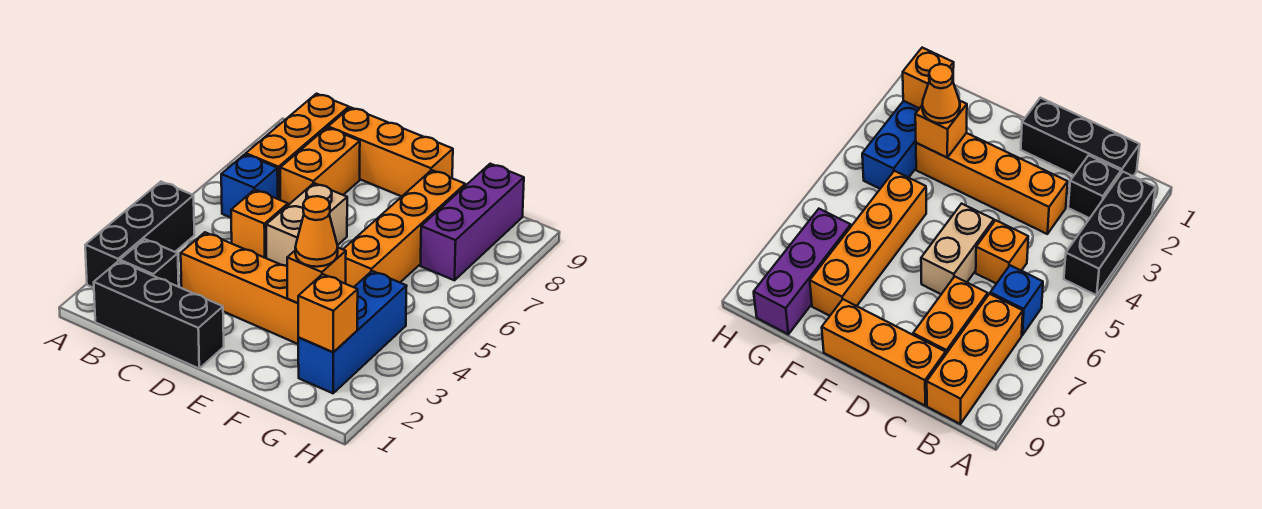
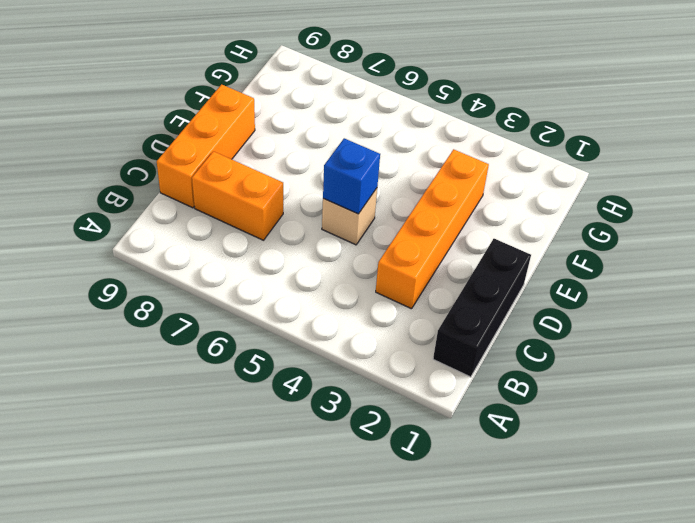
tan 1x1 brick [322,188,377,245] -> tan 1x2 brick [266,183,347,266]
blue 1x1 brick [323,138,380,214] -> blue 1x1 brick moved to [221,154,278,218]
none -> black 1x3 brick [85,182,194,288]
none -> black 1x1 brick [120,239,179,287]
none -> orange 1x3 brick [246,94,349,200]

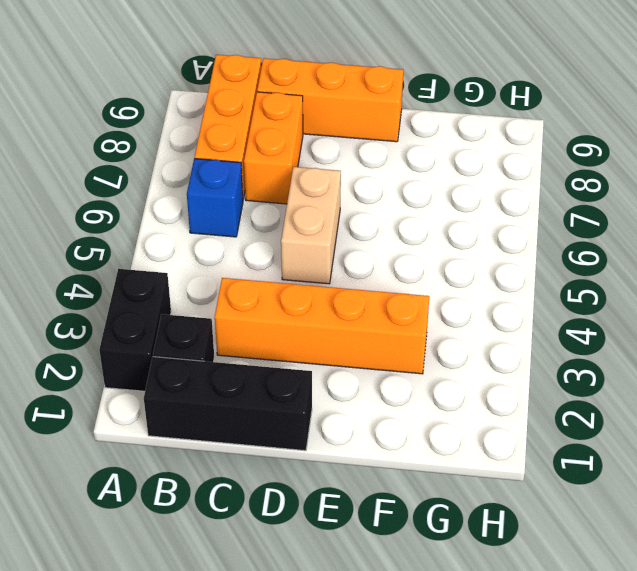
black 1x2 brick [99,269,171,391] -> black 1x3 brick [85,182,194,288]
none -> orange 1x1 brick [231,190,288,258]
none -> orange 1x4 brick [343,170,465,287]
none -> blue 1x3 brick [298,271,407,393]

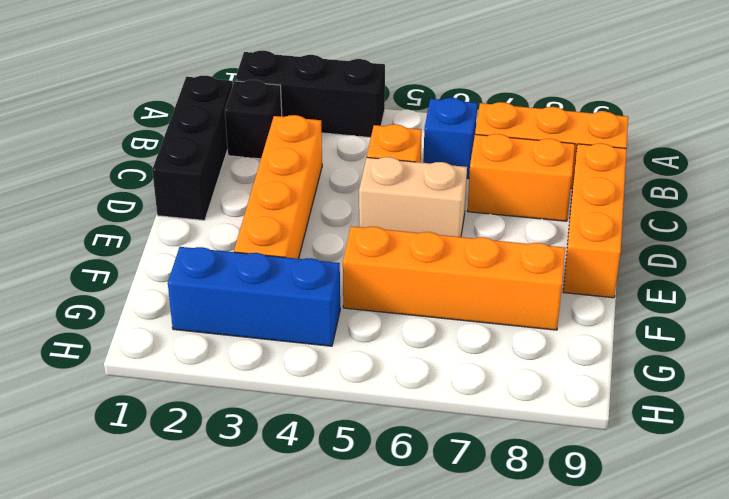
none -> purple 1x3 brick [420,164,524,280]
none -> orange 1x1 brick [287,248,346,303]
none -> orange 1x1 brick [298,274,358,352]

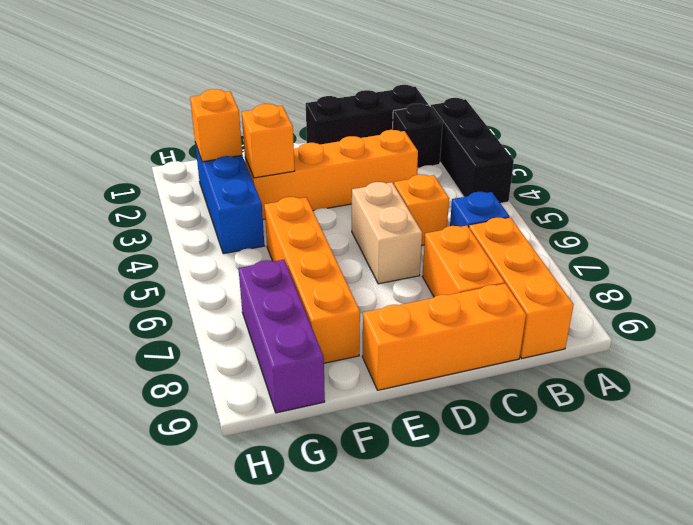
none -> orange 1x1 cone [295,196,338,267]

